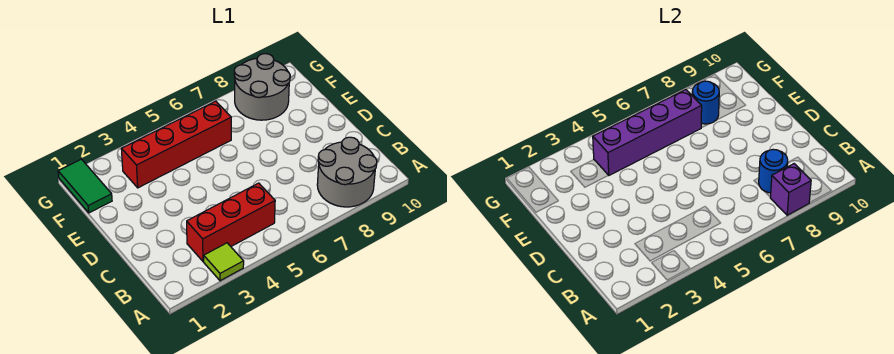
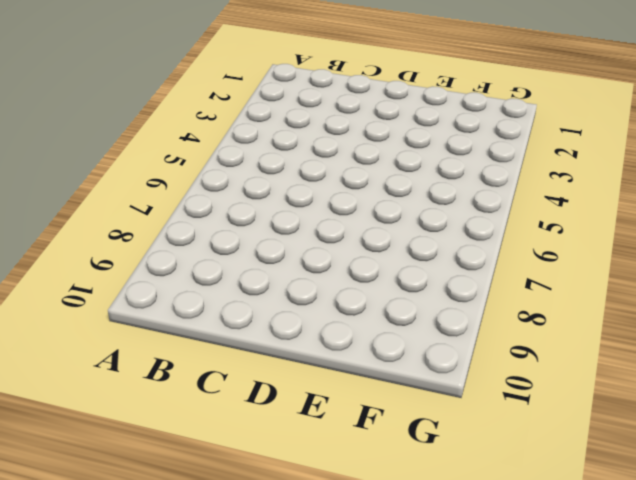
none -> lime 1x1 tile [204,243,244,281]
none -> grey 2x2 round brick [317,137,377,207]

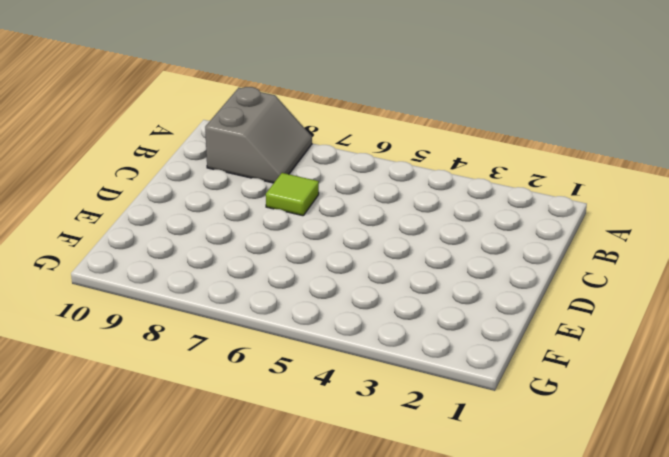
grey 2x2 slope [205,87,312,183] -> grey 2x2 round brick [317,137,377,207]
lime 1x1 tile [266,173,319,216] -> lime 1x1 tile moved to [204,243,244,281]
none -> red 1x3 brick [187,183,275,261]
none -> green 1x2 tile [58,159,112,213]

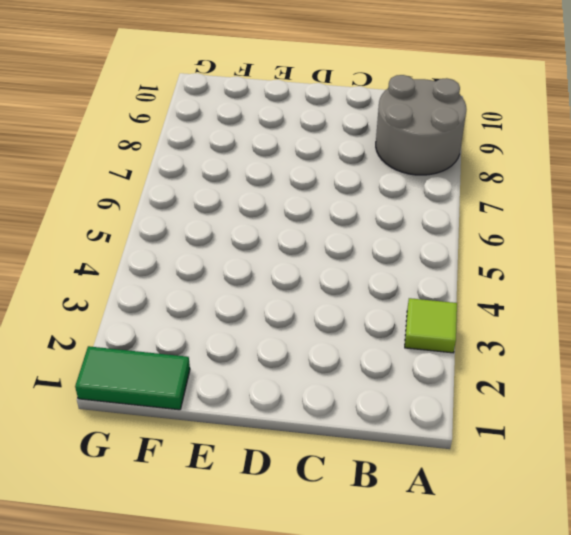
none -> red 1x3 brick [187,183,275,261]
none -> red 1x4 brick [121,101,231,188]

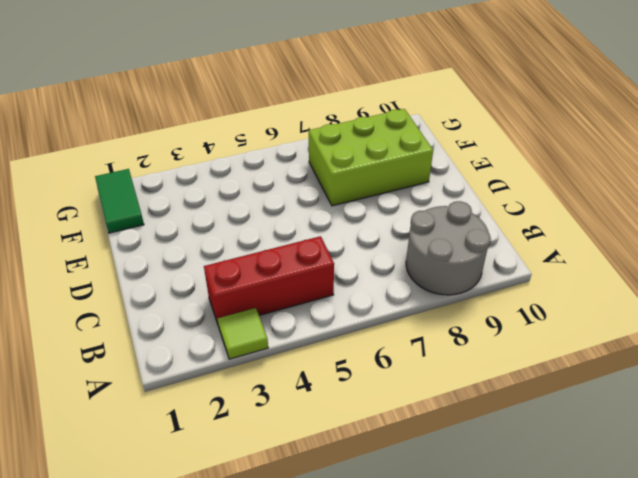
lime 2x3 brick [309,109,433,206] -> grey 2x2 round brick [234,54,290,120]
none -> red 1x4 brick [121,101,231,188]
none -> purple 1x1 brick [770,164,811,215]

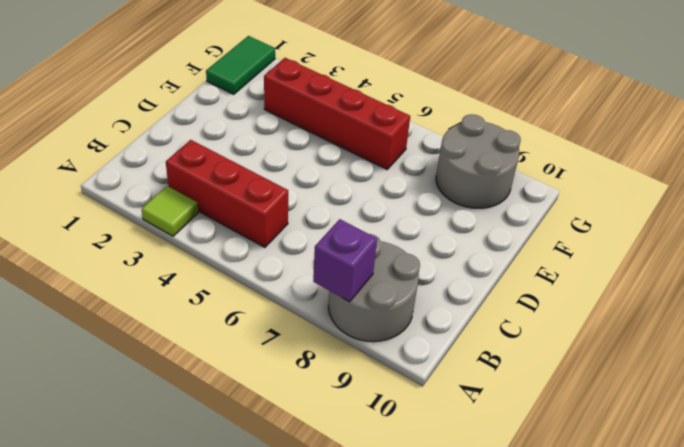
none -> blue 1x1 round brick [759,149,788,193]
none -> purple 1x4 brick [593,90,702,175]

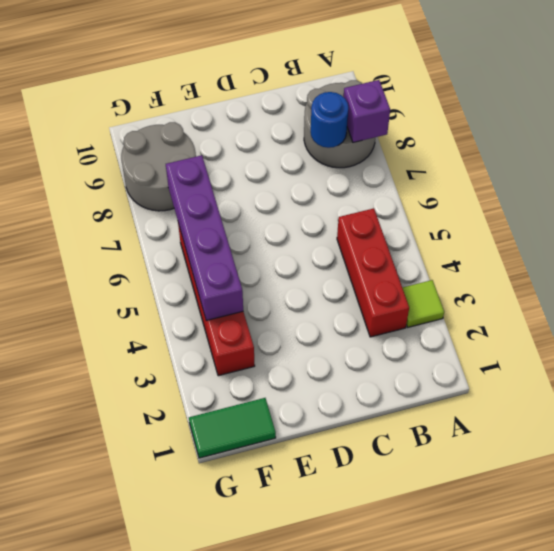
none -> blue 1x1 round brick [692,81,719,124]

